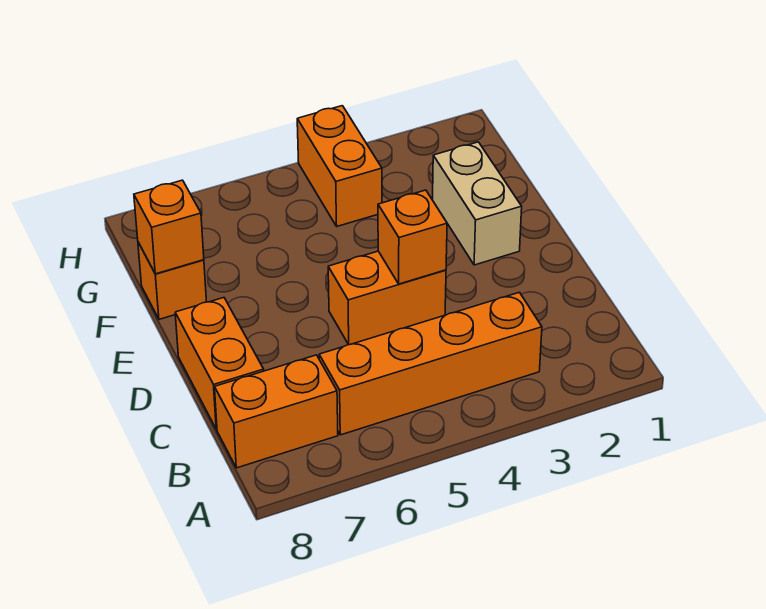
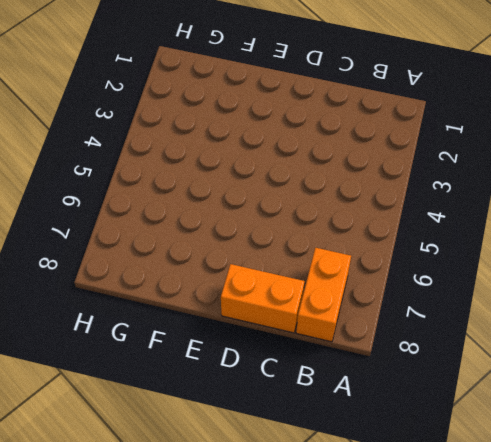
none -> orange 1x4 brick [319,292,542,435]
none -> orange 1x2 brick [328,251,446,345]

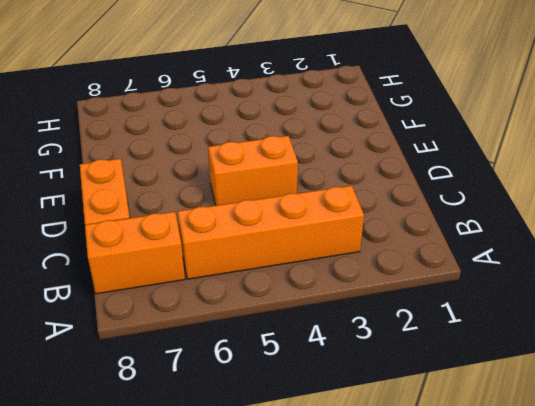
none -> tan 1x2 brick [433,142,522,265]
none -> orange 1x1 brick [138,242,206,319]

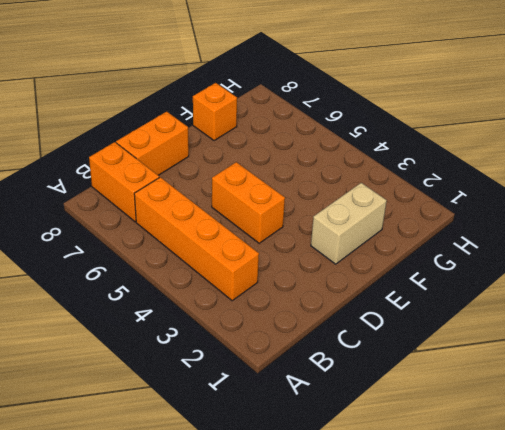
none -> orange 1x2 brick [297,106,382,226]
none -> orange 1x1 brick [378,190,447,284]

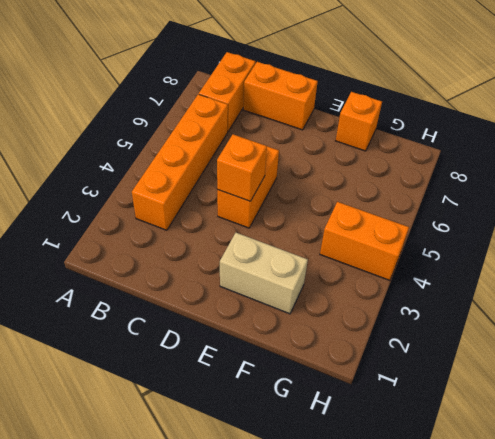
none -> orange 1x1 brick [134,180,204,274]

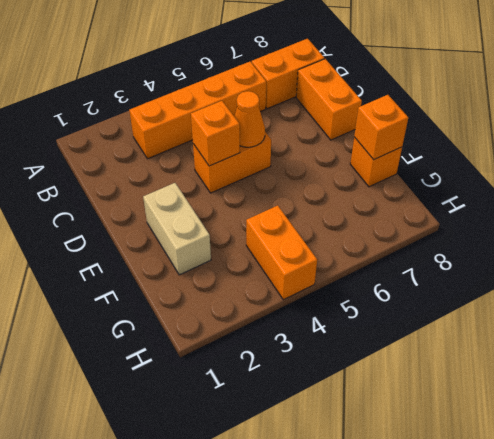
orange 1x1 cone [234,91,265,147] -> none

